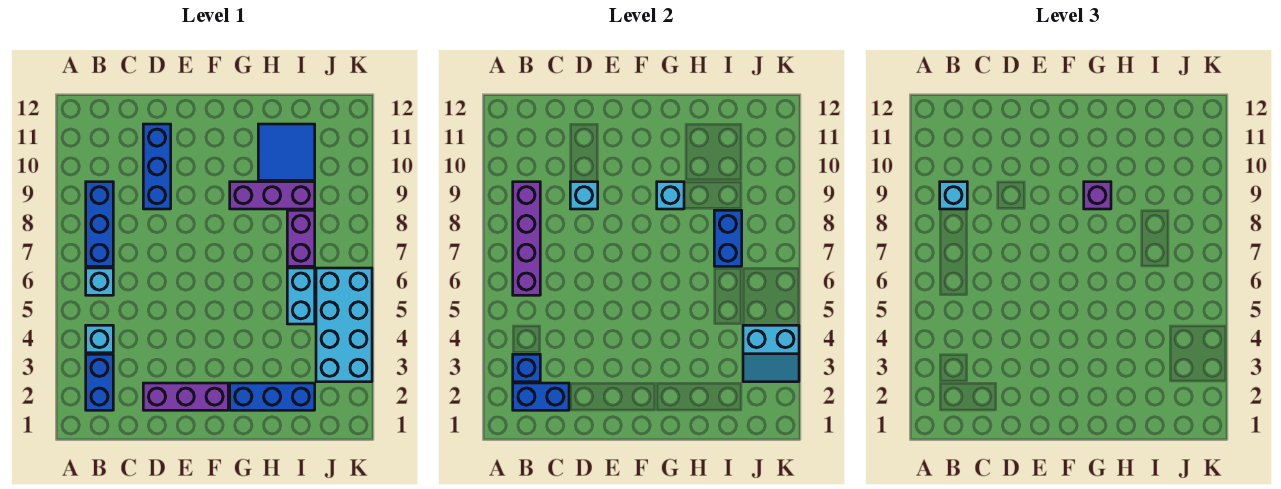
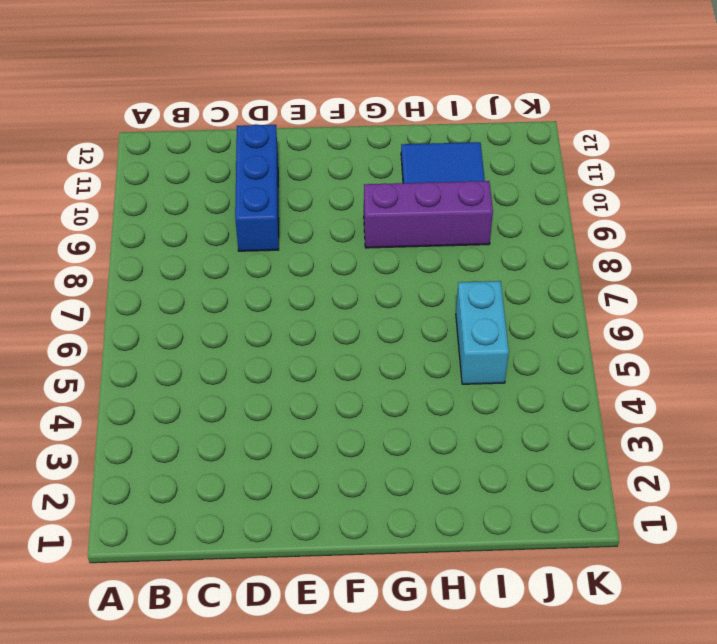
none -> blue 1x2 brick [86,354,113,410]
none -> cyan 1x1 brick [86,325,113,353]
none -> cyan 1x1 brick [86,268,113,295]

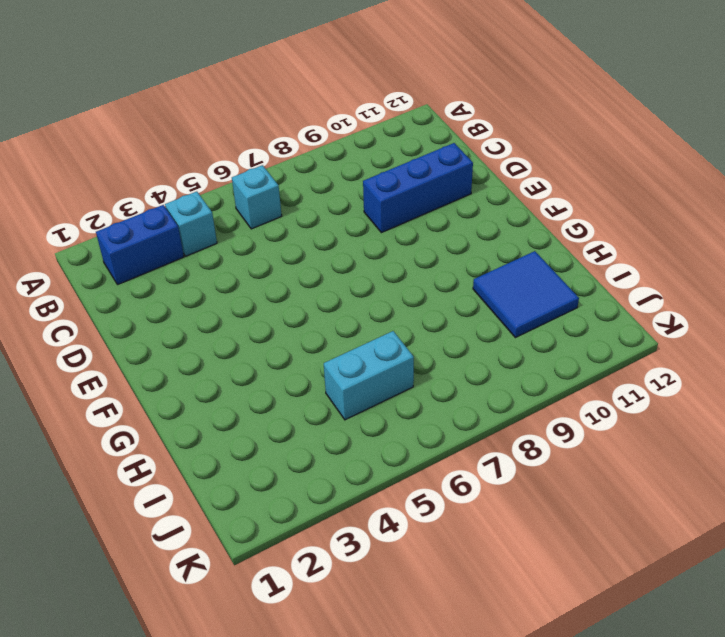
none -> blue 1x3 brick [86,182,113,266]
none -> purple 1x3 brick [143,383,228,410]
none -> blue 1x3 brick [230,383,315,410]

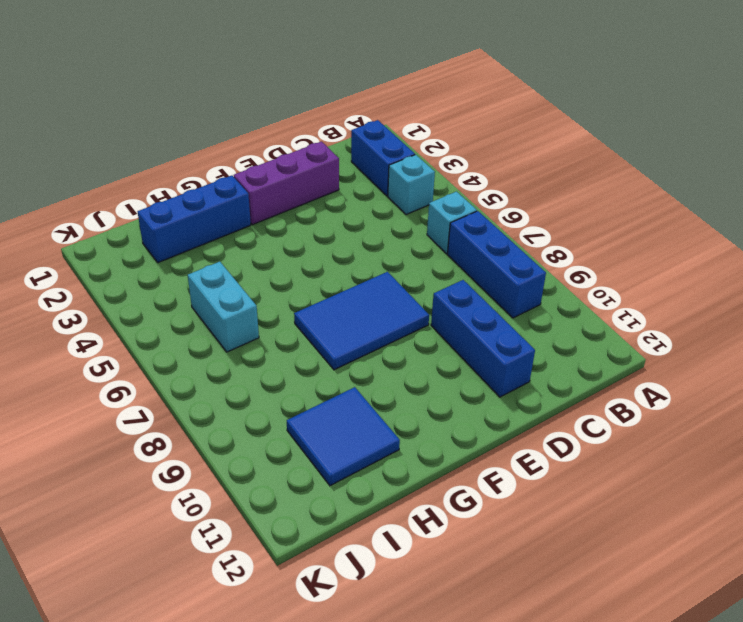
blue 2x3 tile [294,272,429,370] -> none
none -> purple 1x3 brick [230,182,315,209]
none -> purple 1x2 brick [287,210,315,266]
none -> cyan 2x4 brick [316,268,372,382]

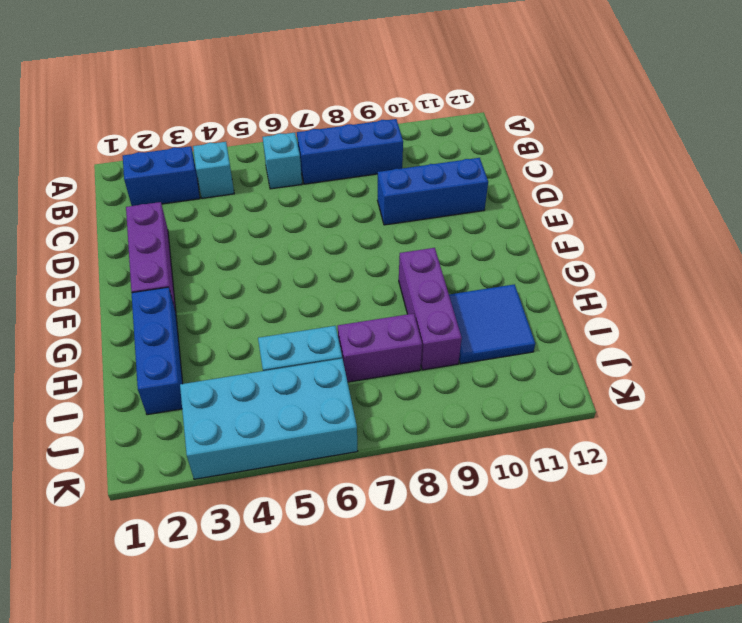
none -> blue 1x2 brick [513,383,569,410]
none -> blue 1x1 brick [513,354,540,382]
none -> purple 1x4 brick [513,182,540,295]

